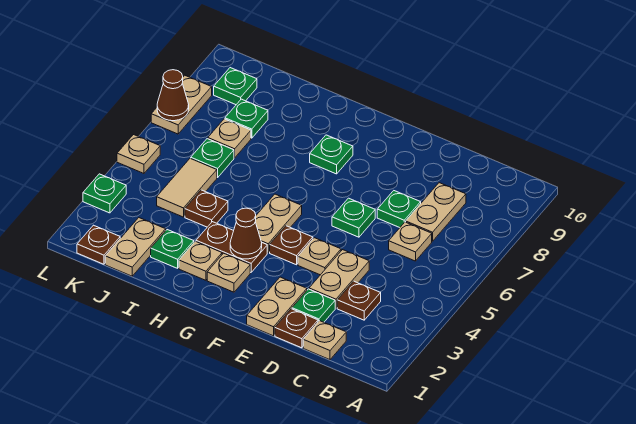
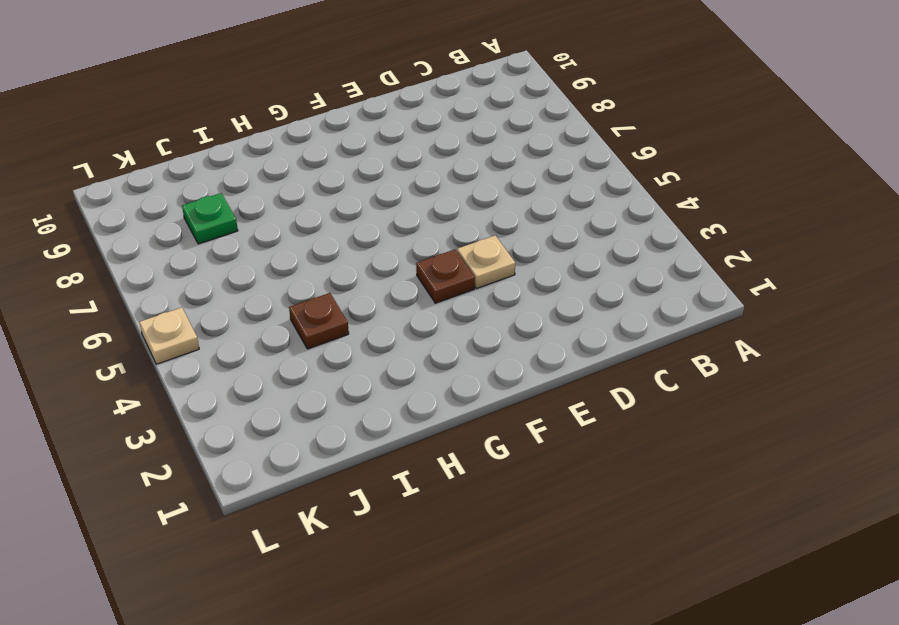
none -> tan 1x1 plate [303,321,346,360]
none -> brown 1x1 plate [337,281,381,320]
none -> tan 1x1 plate [389,222,432,261]
none -> tan 1x2 plate [406,183,466,241]

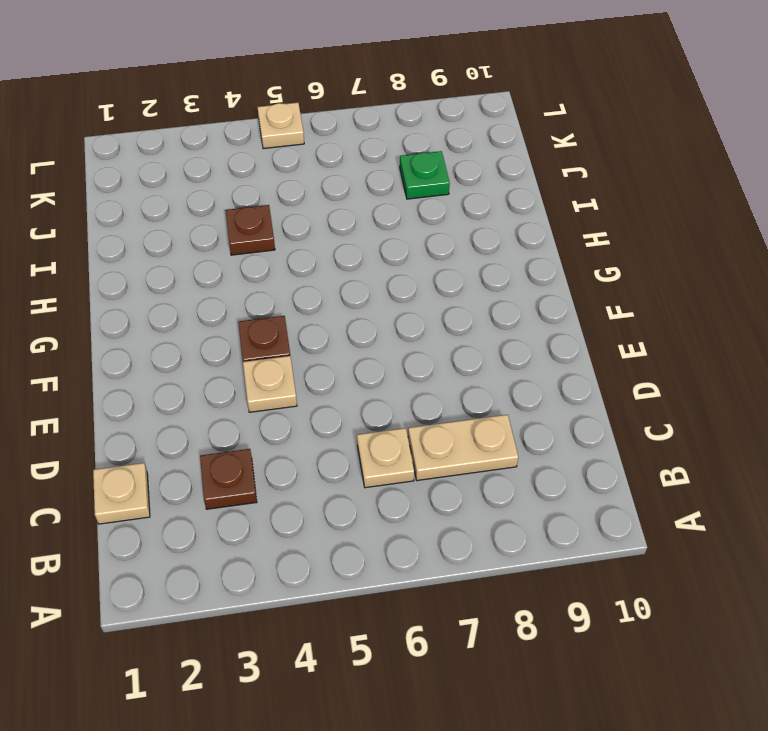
none -> brown 1x1 plate [275,309,318,348]
none -> green 1x1 plate [292,289,335,322]
none -> tan 1x2 plate [309,250,369,308]
none -> green 1x1 plate [377,191,421,228]

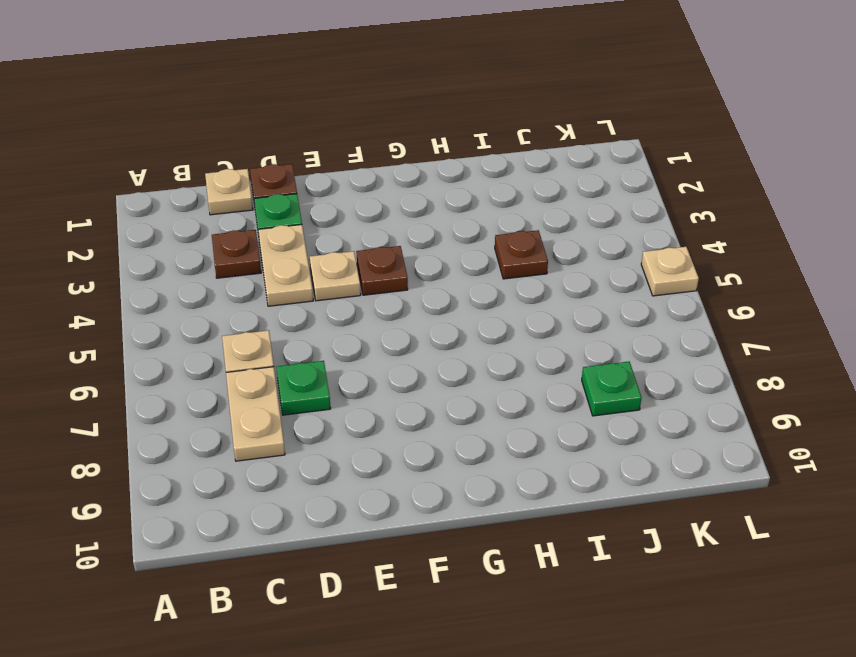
none -> tan 1x2 plate [247,277,307,336]
none -> green 1x1 plate [332,198,375,237]
none -> tan 1x1 plate [207,253,250,292]
none -> brown 1x2 plate [196,222,267,272]

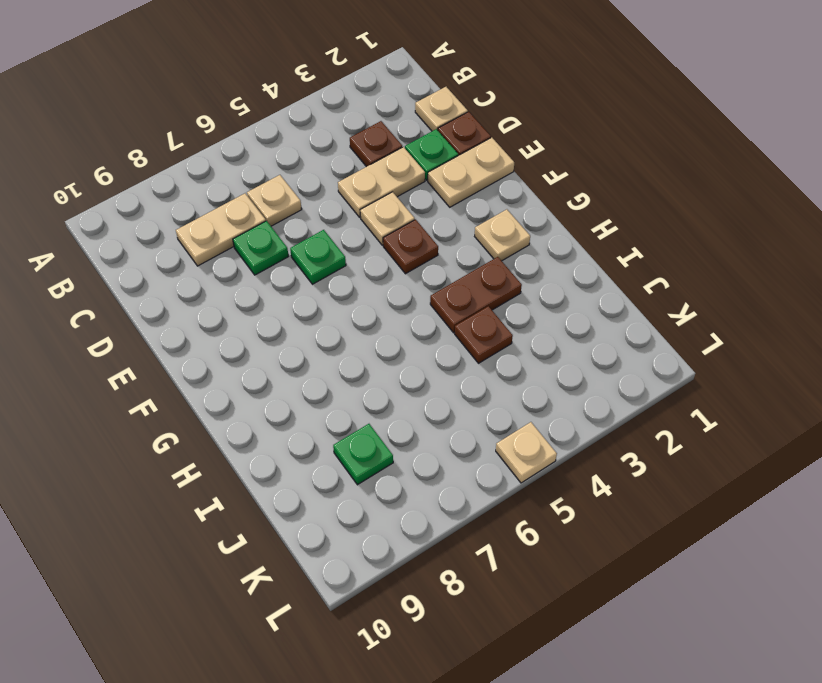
brown 1x2 plate [430,257,522,333] -> brown 1x2 plate turned to [196,222,267,272]
none -> tan 1x2 plate [255,194,302,253]
none -> green 1x1 plate [310,135,353,174]
none -> tan 1x1 plate [179,241,222,280]
none -> green 1x1 plate [151,230,194,268]

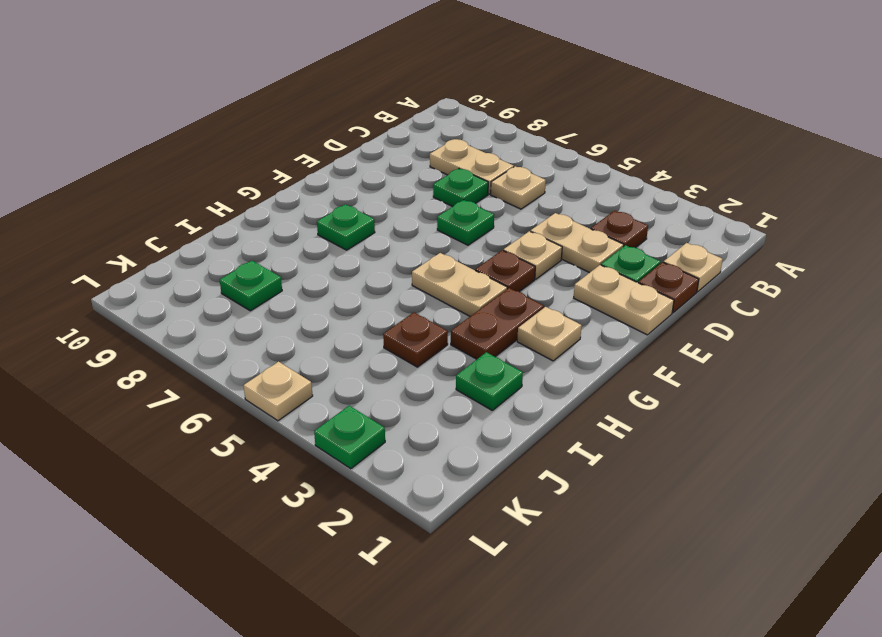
none -> tan 1x1 plate [179,241,222,280]
none -> tan 1x2 plate [105,218,166,276]
none -> tan 1x2 tile [157,158,217,217]
none -> green 1x1 plate [191,139,234,178]

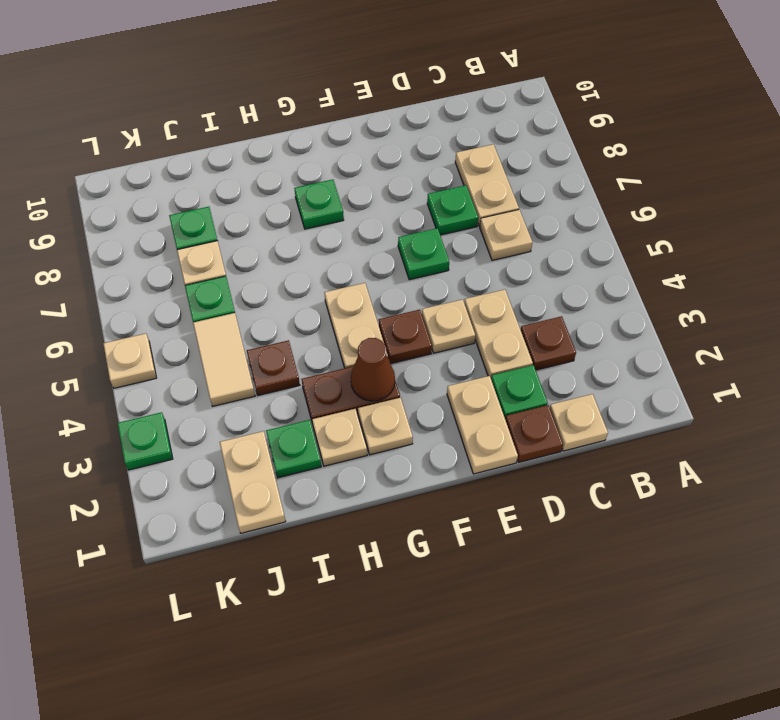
none -> brown 1x1 plate [77,225,120,264]
none -> green 1x1 plate [214,68,257,105]
none -> tan 1x2 plate [151,75,212,134]
none -> brown 1x1 cone [157,70,189,121]

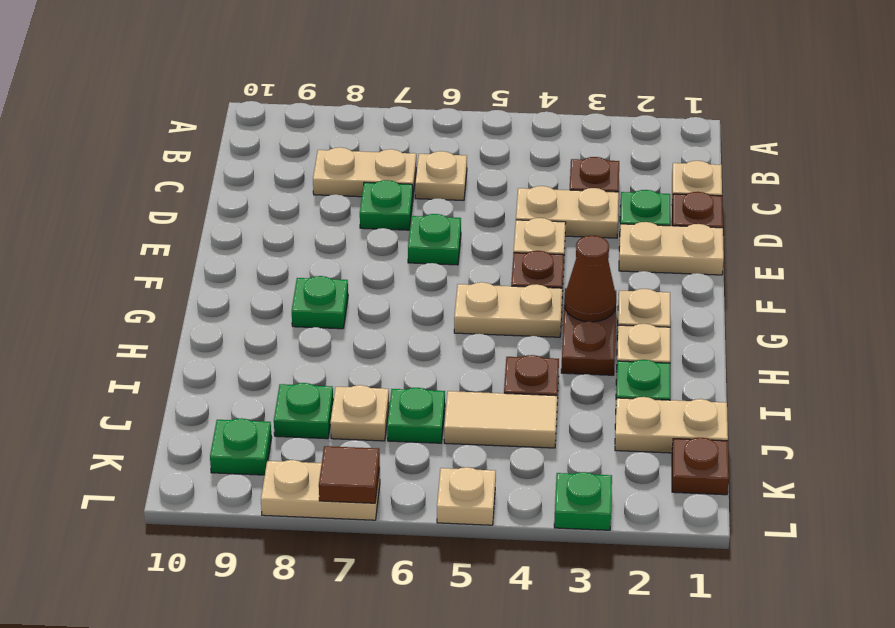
brown 1x1 tile [319,446,380,503] -> brown 1x1 cone [157,70,189,121]

